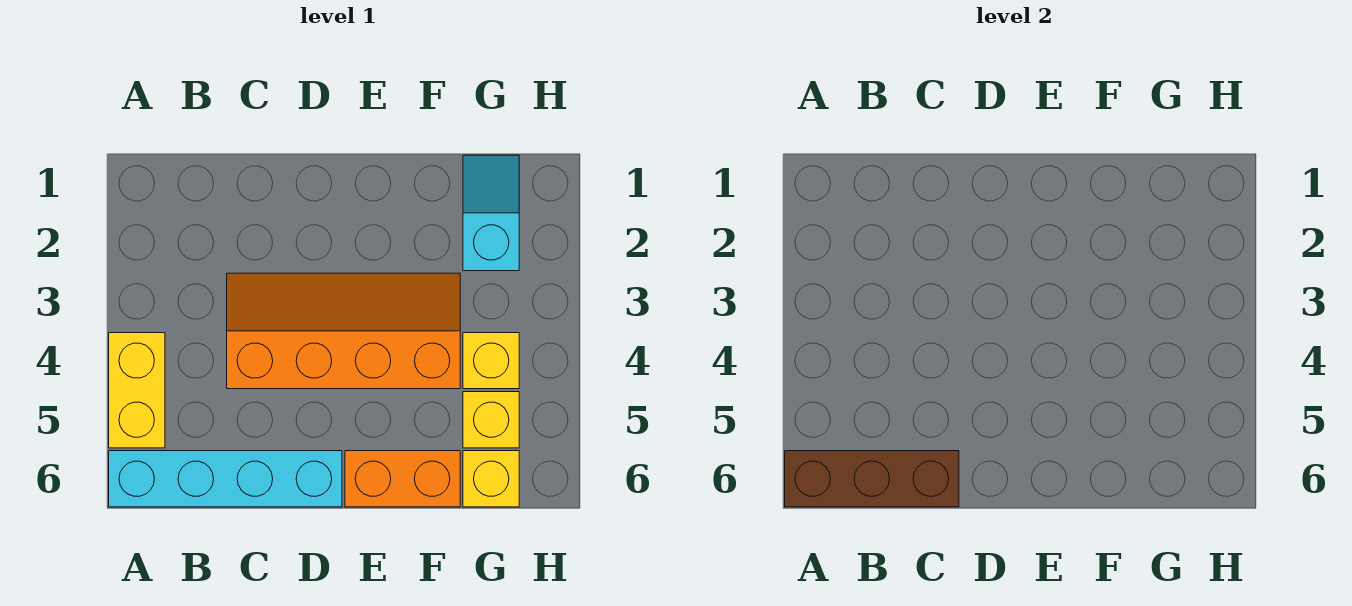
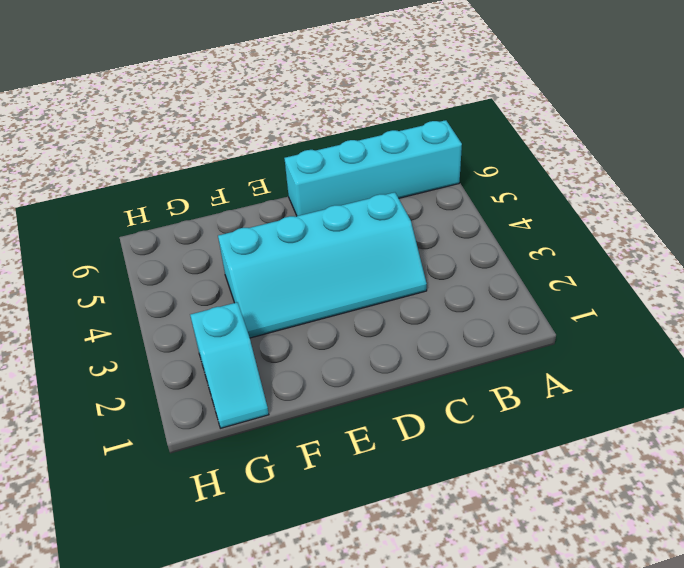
cyan 2x4 slope [218,192,427,338] -> orange 2x4 slope [227,273,460,389]
none -> yellow 1x2 brick [109,333,165,448]
none -> orange 1x2 brick [345,451,460,507]

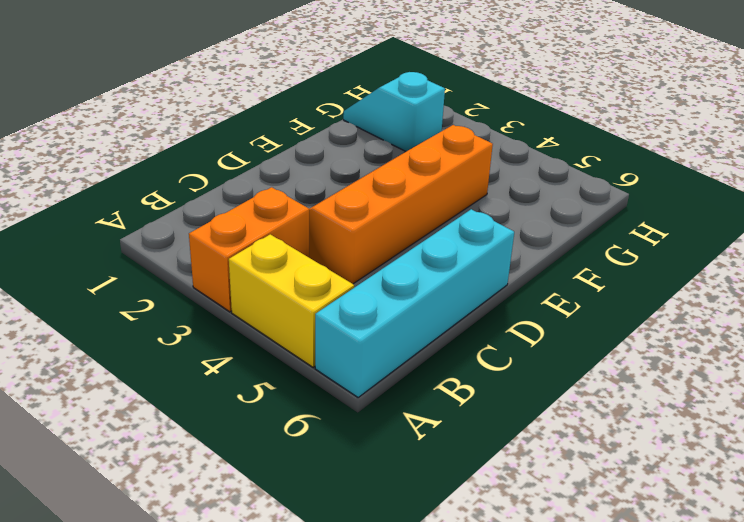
orange 1x2 brick [189,187,309,312] -> orange 1x2 brick moved to [345,451,460,507]
none -> yellow 1x1 brick [463,333,519,389]
none -> yellow 1x1 brick [463,392,519,448]

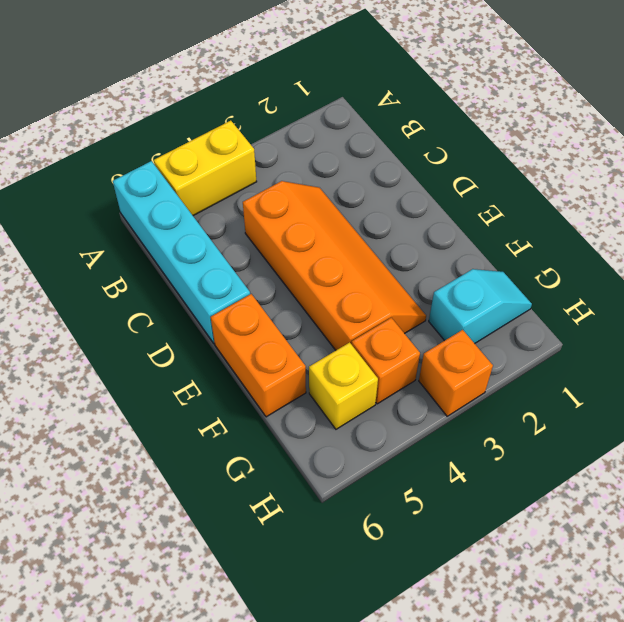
orange 1x1 brick [352,318,420,404] -> yellow 1x1 brick [463,333,519,389]
orange 1x1 brick [419,330,493,416] -> none
none -> yellow 1x1 brick [463,451,519,507]
none -> brown 1x3 brick [785,451,959,507]

